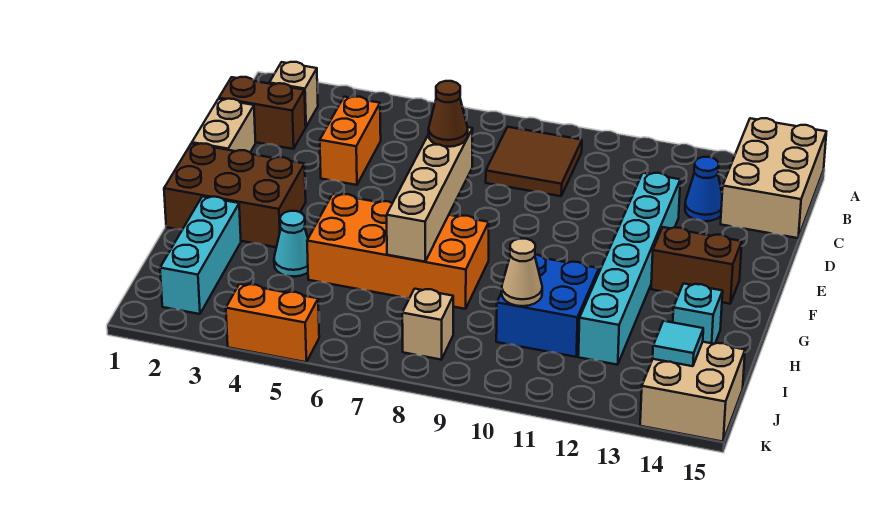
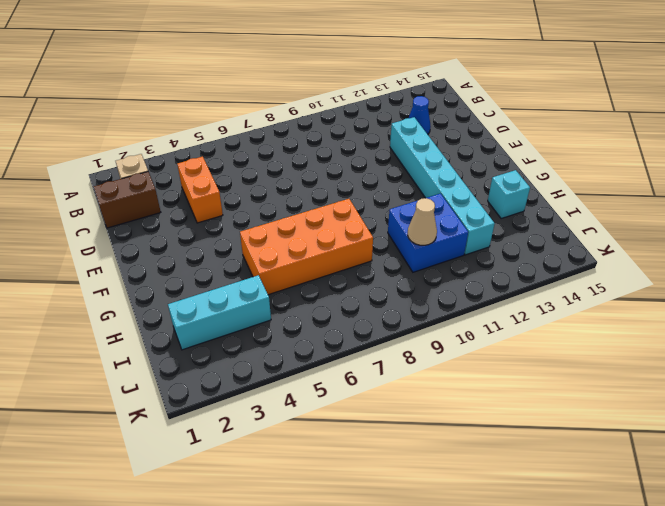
cyan 1x3 brick [168,275,271,350] -> cyan 1x3 brick turned to [160,196,241,314]
none -> tan 2x3 brick [721,118,826,238]
none -> brown 2x2 tile [486,127,582,196]
none -> tan 1x2 brick [192,99,256,152]

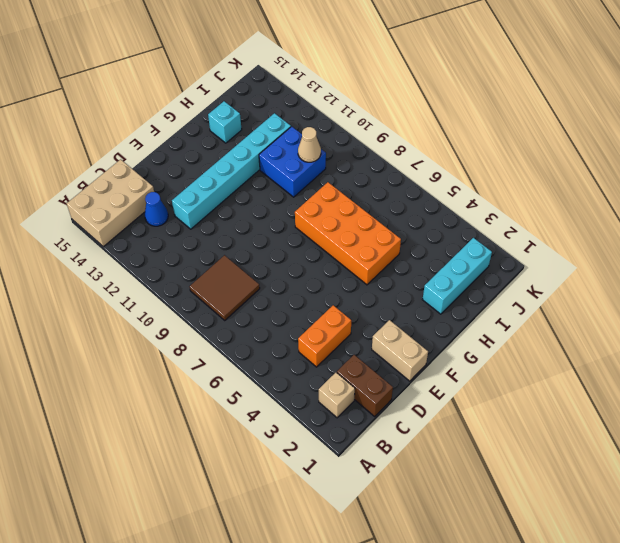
tan 1x2 brick [372,320,428,381] -> tan 1x2 brick turned to [192,99,256,152]
none -> brown 2x3 brick [164,143,306,247]
none -> brown 1x2 brick [651,227,742,304]
none -> cyan 1x1 cone [274,211,308,277]

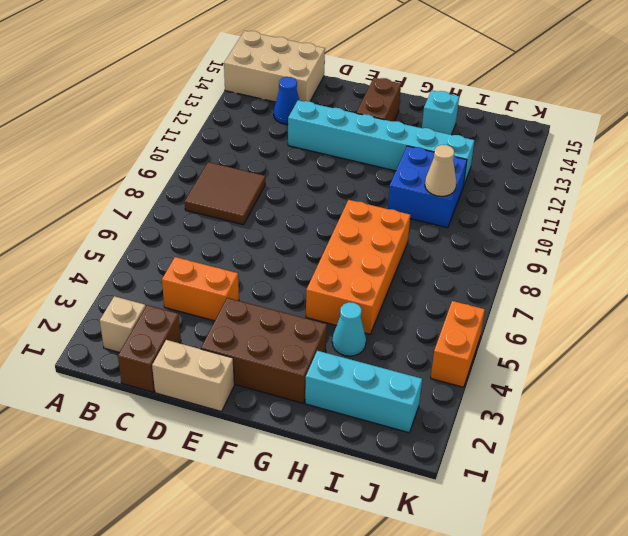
brown 2x3 brick [201,298,327,403] -> brown 2x3 brick turned to [164,143,306,247]
none -> tan 1x1 brick [402,289,453,360]
none -> tan 2x2 brick [640,342,745,442]
none -> tan 1x4 brick [387,127,473,262]

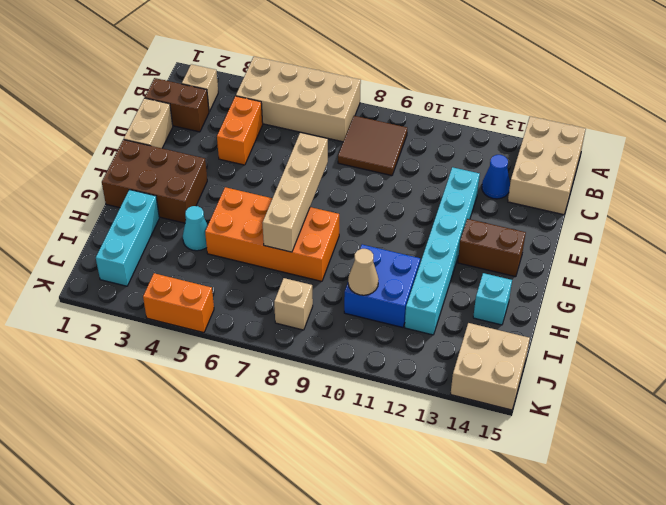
tan 2x4 brick [236,57,361,142] -> none
none -> cyan 1x1 tile [653,321,703,366]
none -> brown 1x1 cone [428,81,468,147]

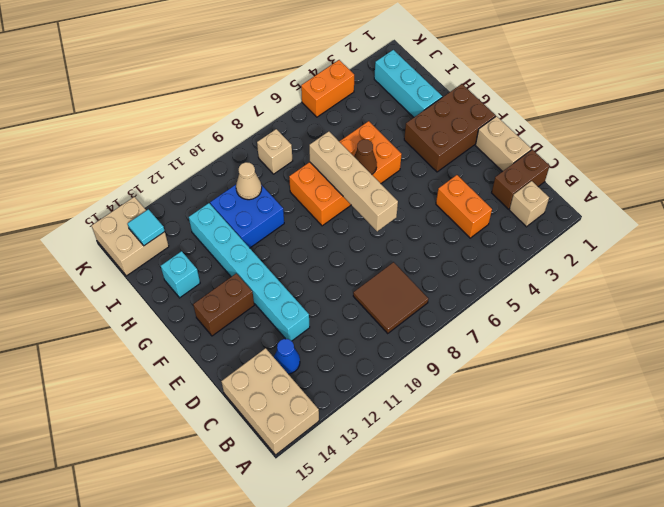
brown 1x1 cone [354,139,377,174] -> brown 1x1 cone moved to [428,81,468,147]
none -> cyan 1x1 cone [274,211,308,277]

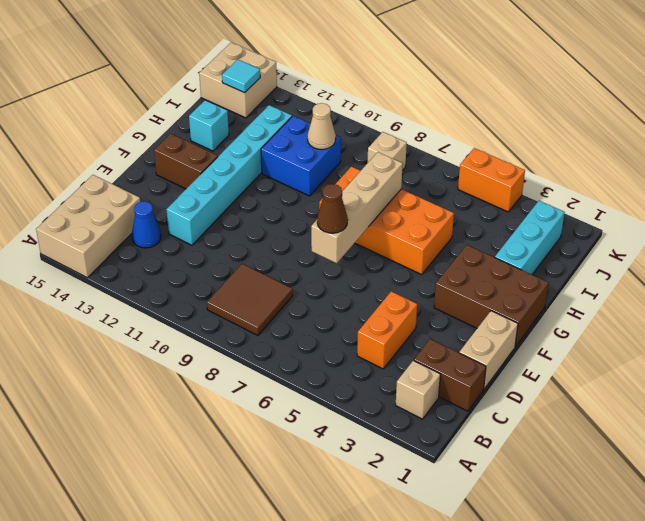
none -> cyan 1x1 cone [274,211,308,277]

